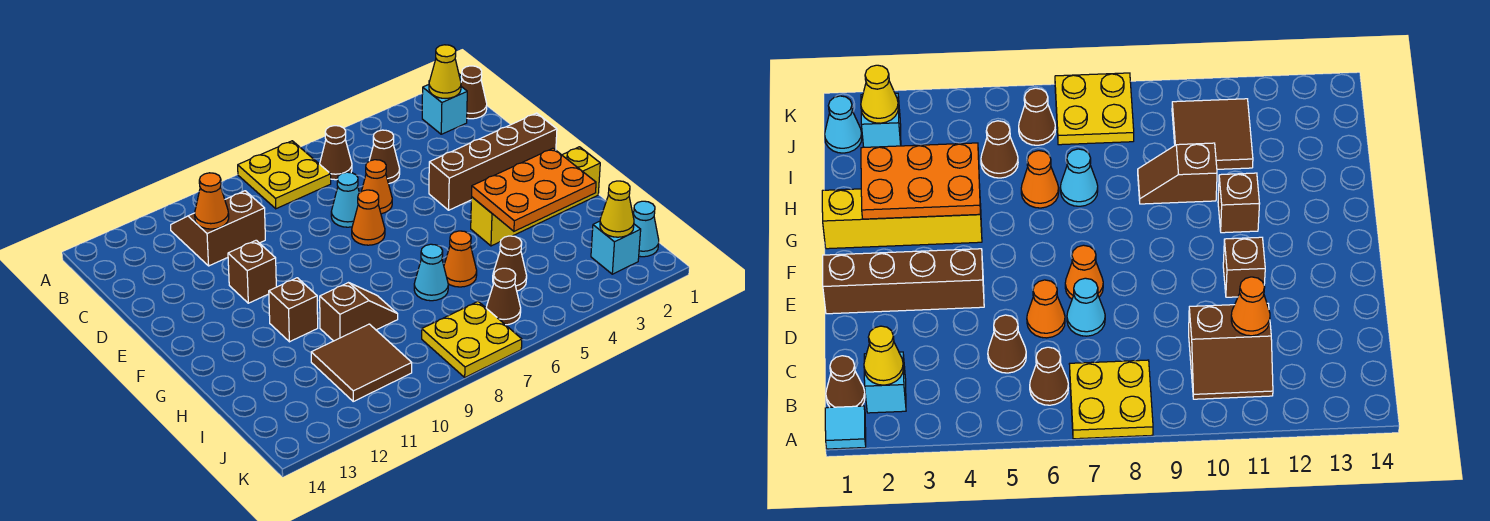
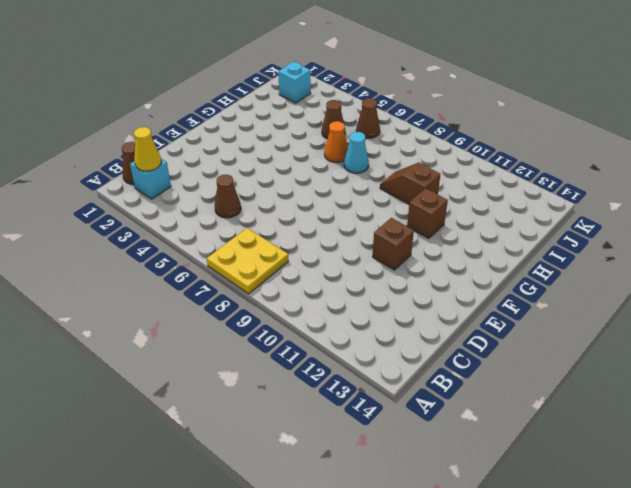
none -> cyan 1x1 tile [825,406,866,449]
none -> brown 1x1 cone [320,126,352,180]
none -> brown 2x2 slope [171,191,265,266]

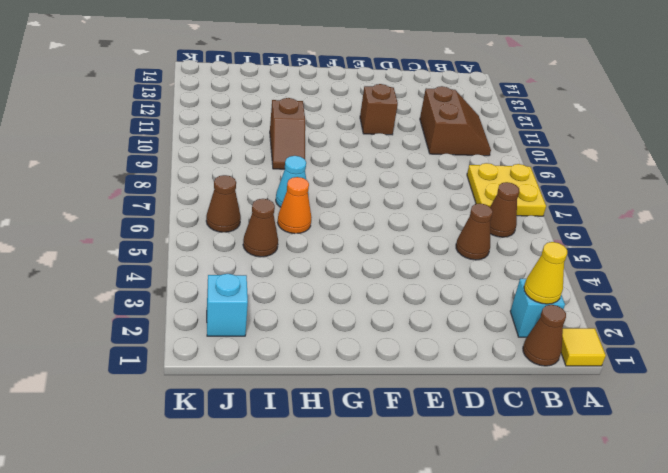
yellow 1x1 tile [561,328,606,366] -> cyan 1x1 tile [825,406,866,449]
none -> orange 1x1 cone [361,160,392,214]
none -> cyan 1x1 cone [331,172,359,227]
none -> brown 1x4 brick [429,113,557,210]

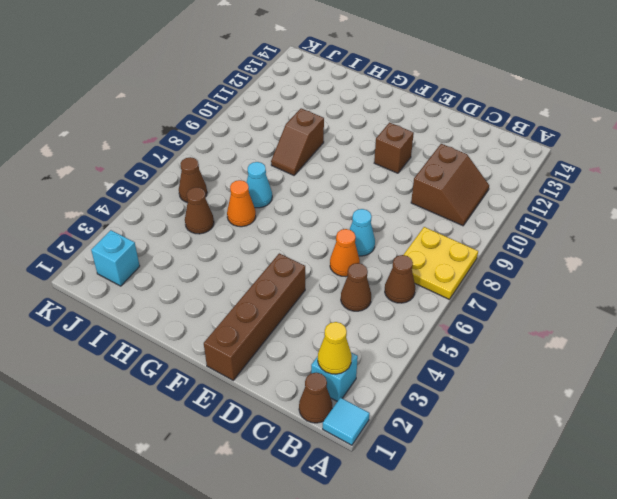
none -> orange 1x1 cone [352,190,385,245]
none -> yellow 1x4 brick [471,147,600,246]
none -> brown 1x1 brick [269,278,318,342]

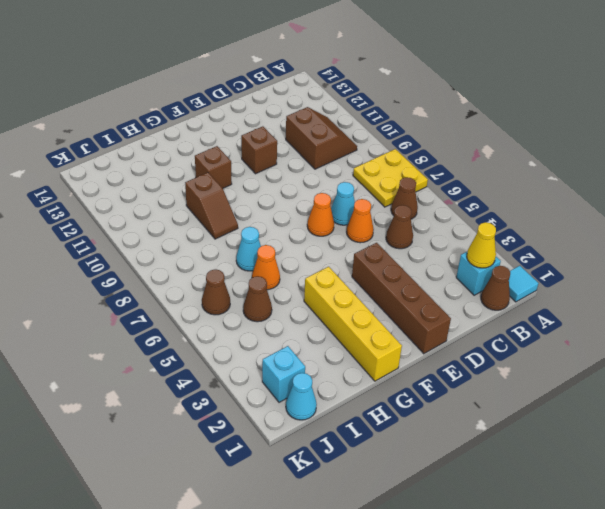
none -> brown 2x2 tile [311,324,412,401]
none -> yellow 2x2 plate [422,302,522,377]
none -> orange 1x1 cone [195,173,229,229]

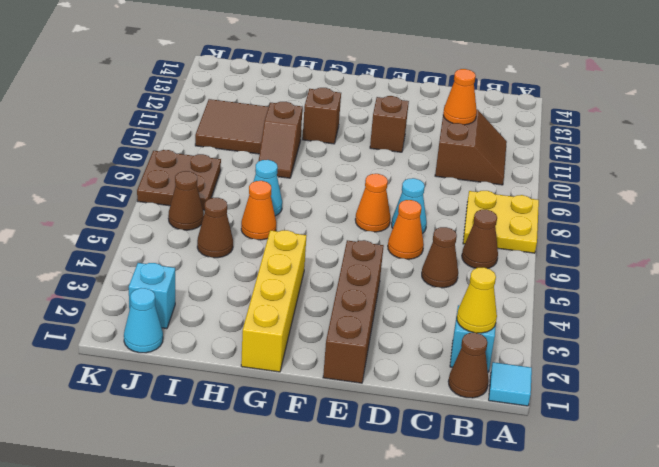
brown 2x2 plate [137,150,221,210] -> yellow 2x2 plate [422,302,522,377]
none -> orange 2x3 plate [472,148,596,231]
none -> yellow 1x1 cone [600,181,634,237]

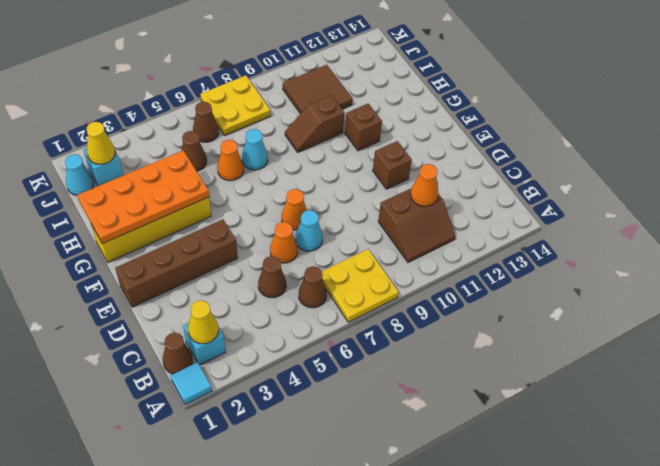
orange 2x4 plate [77,151,209,244] -> orange 2x3 plate [472,148,596,231]

